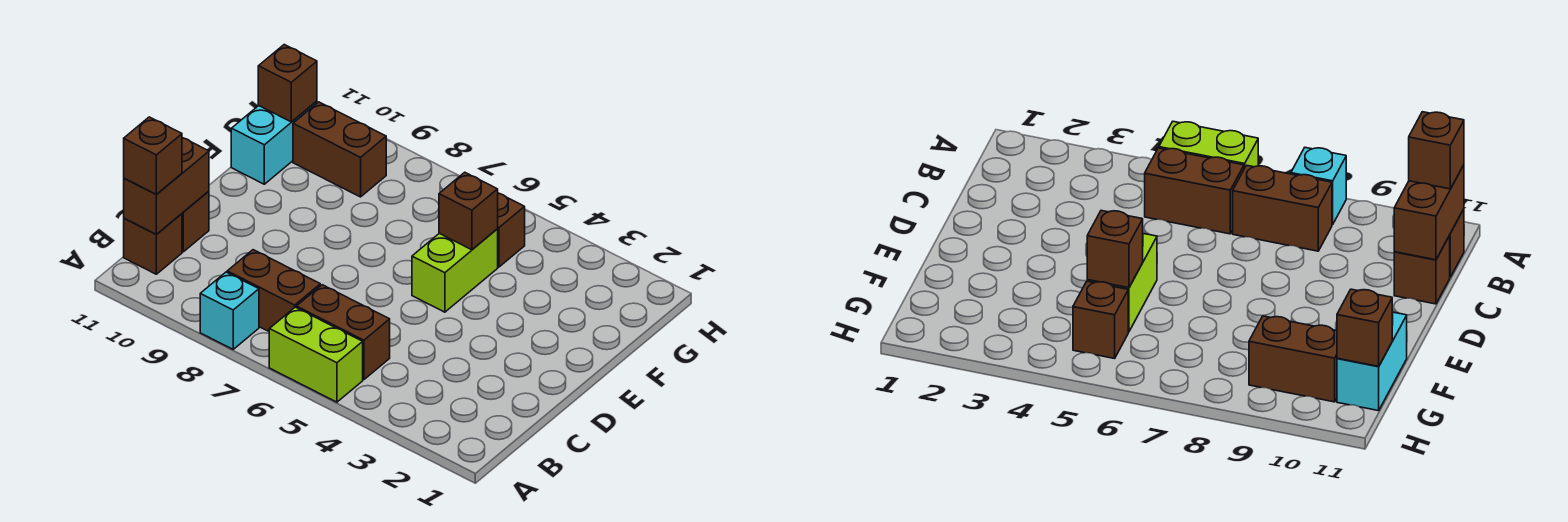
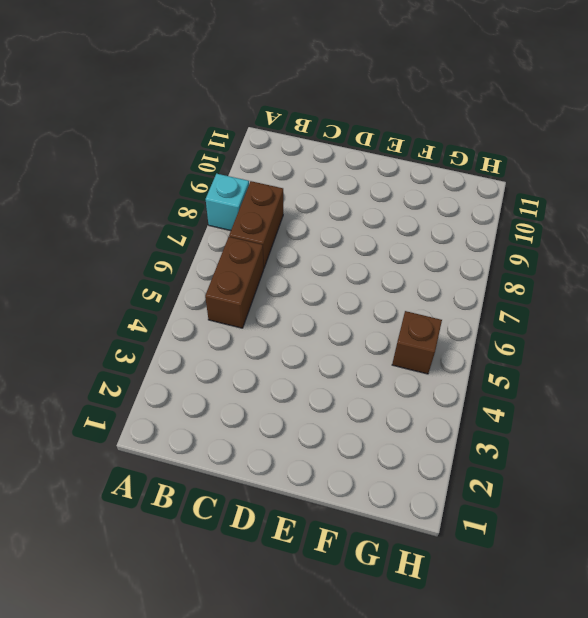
none -> lime 1x2 brick [269,307,363,402]
none -> brown 1x1 brick [124,214,182,274]
none -> brown 1x1 brick [182,191,209,252]

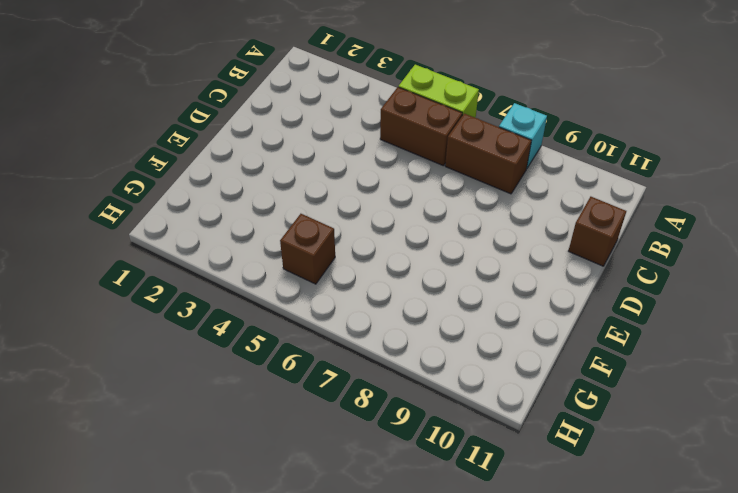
none -> brown 1x1 brick [124,214,182,274]
none -> lime 1x2 brick [412,229,498,312]
none -> cyan 1x2 brick [231,101,317,184]

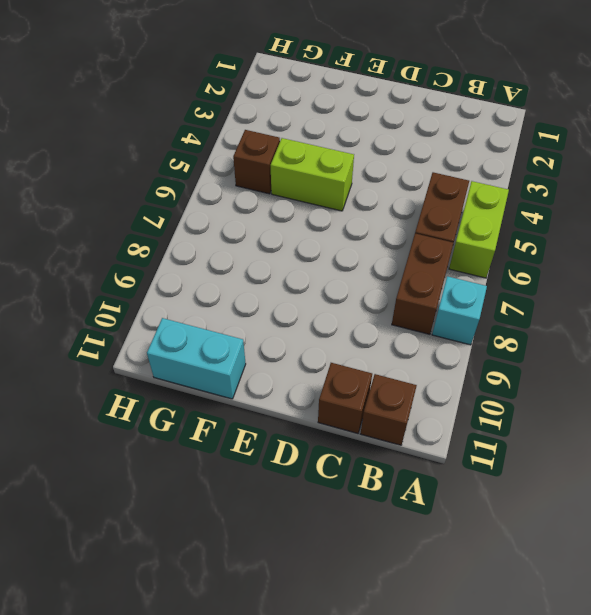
none -> brown 1x2 brick [293,102,386,197]
none -> brown 1x2 brick [124,138,209,235]
none -> brown 1x1 brick [439,172,498,250]

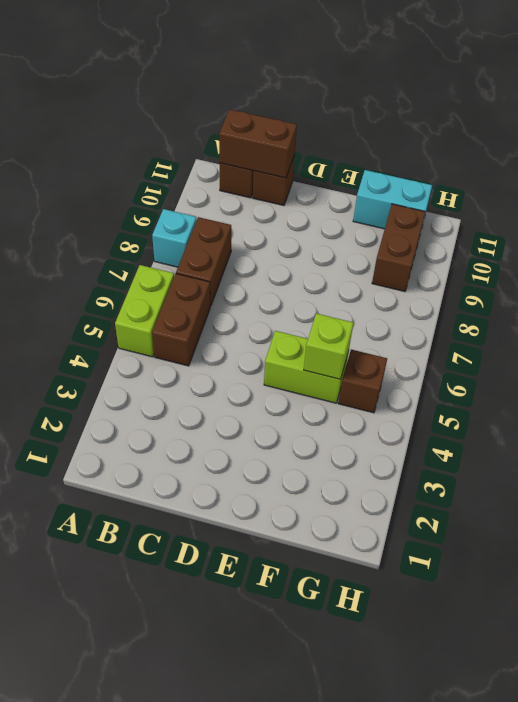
lime 1x1 brick [304,313,353,379] -> brown 1x1 brick [439,172,498,250]
none -> brown 1x1 brick [258,45,317,122]
none -> brown 1x1 brick [124,117,182,194]

